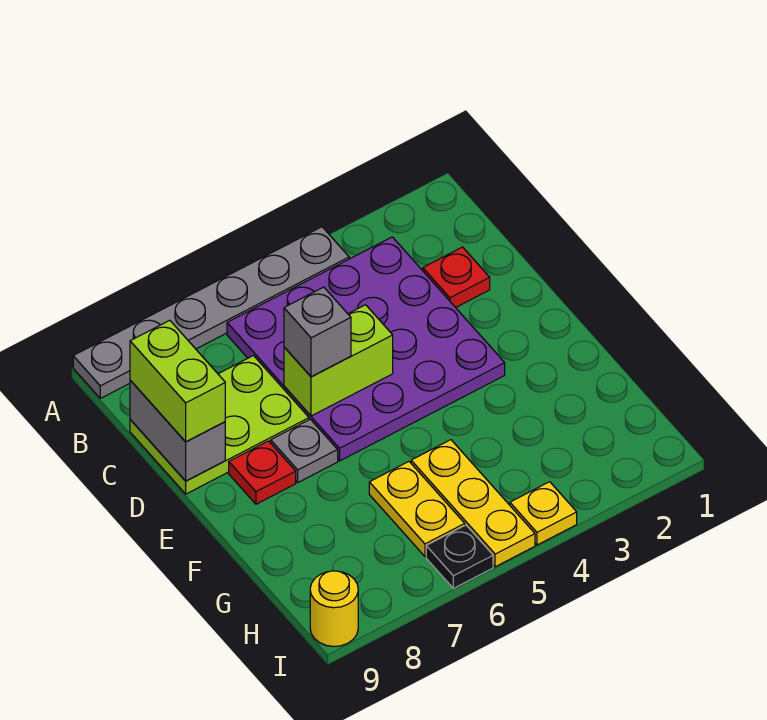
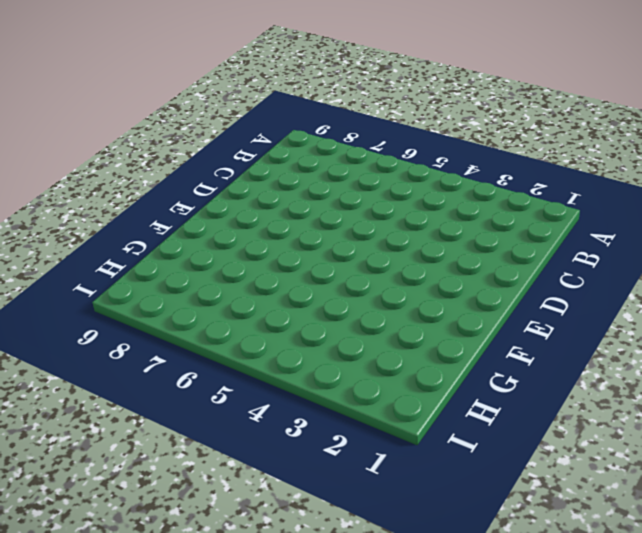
none -> grey 1x6 plate [73,227,349,398]
none -> purple 4x4 plate [227,237,505,461]
none -> red 1x1 plate [423,247,490,308]

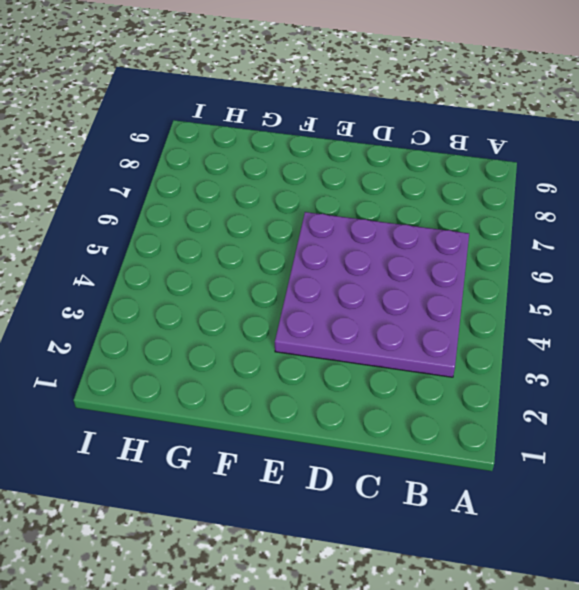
none -> grey 1x6 plate [73,227,349,398]
none -> red 1x1 plate [423,247,490,308]
none -> lime 2x3 plate [130,356,309,494]

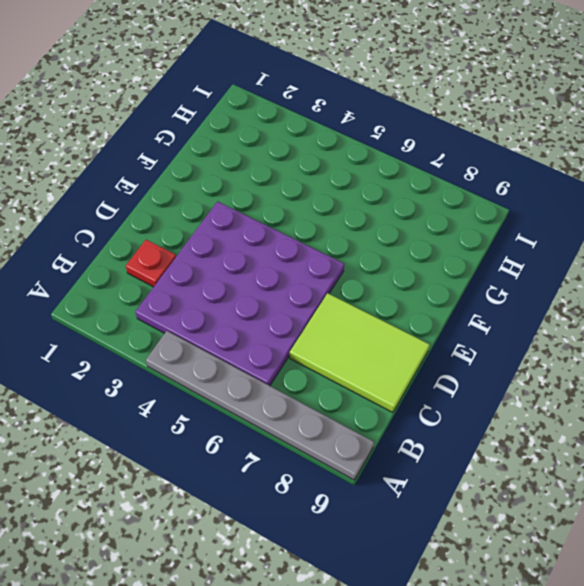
lime 2x3 tile [290,293,430,412] -> lime 2x3 plate [130,356,309,494]
none -> grey 1x1 plate [271,419,338,482]
none -> red 1x1 plate [229,441,296,504]
none -> yellow 1x3 plate [411,440,535,567]

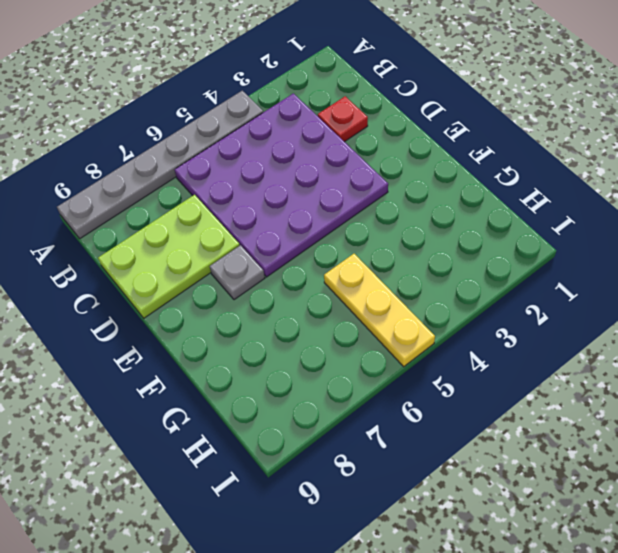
none -> red 1x1 plate [229,441,296,504]
none -> yellow 1x2 plate [369,462,465,556]
none -> yellow 1x1 plate [510,482,577,545]

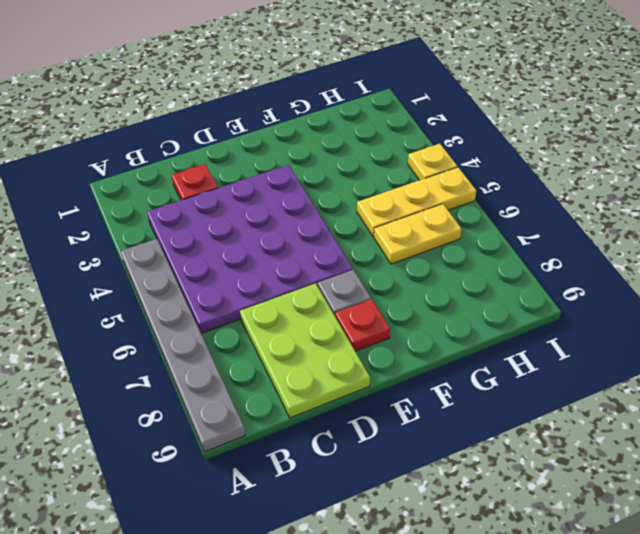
none -> black 1x1 plate [426,525,493,588]
none -> yellow 1x1 round brick [310,571,358,647]
none -> grey 1x2 brick [130,380,225,481]

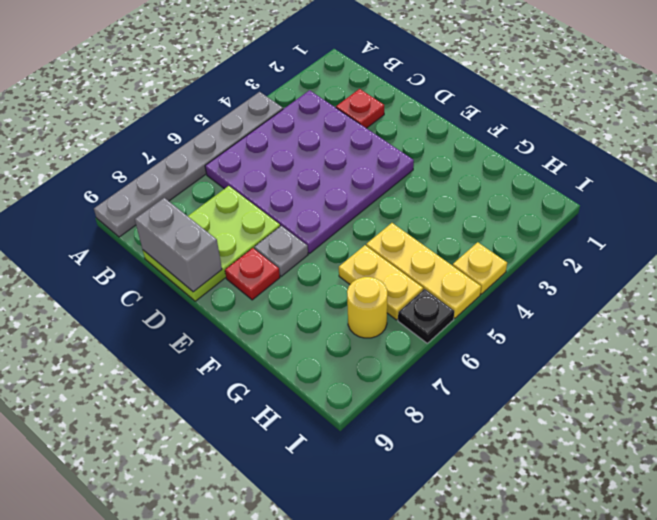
yellow 1x1 round brick [347,277,387,338] -> yellow 1x1 round brick moved to [310,571,358,647]
none -> lime 1x2 brick [284,305,393,416]
none -> lime 1x2 brick [130,320,225,442]
none -> grey 1x1 brick [284,287,351,377]

